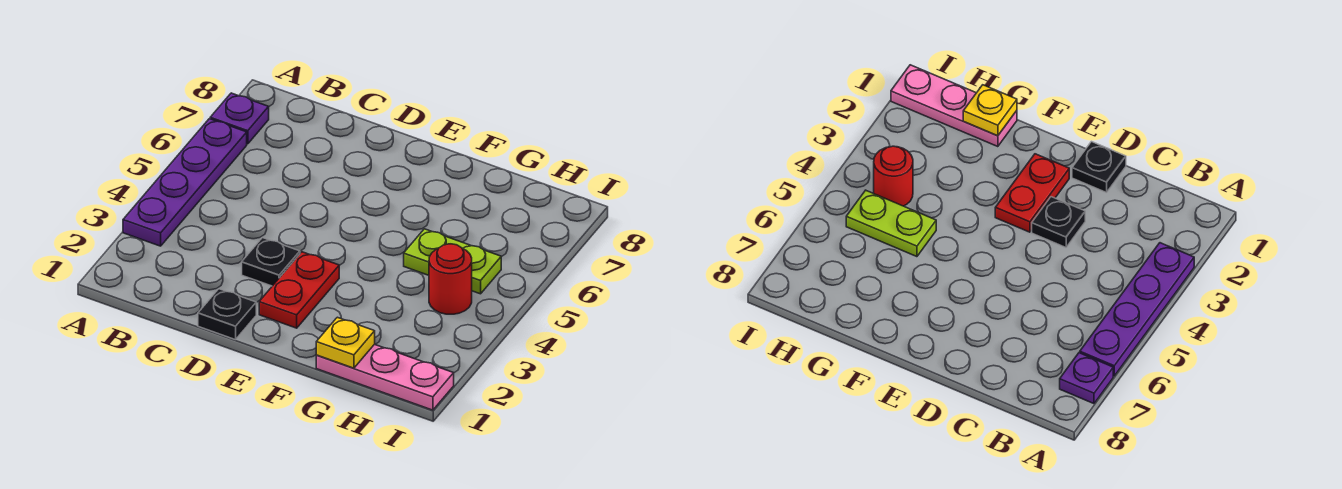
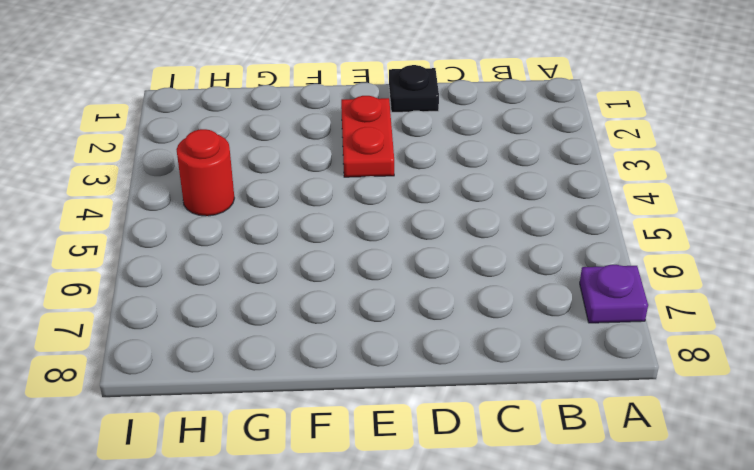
none -> purple 1x4 plate [123,119,247,246]
none -> black 1x1 plate [242,238,300,286]

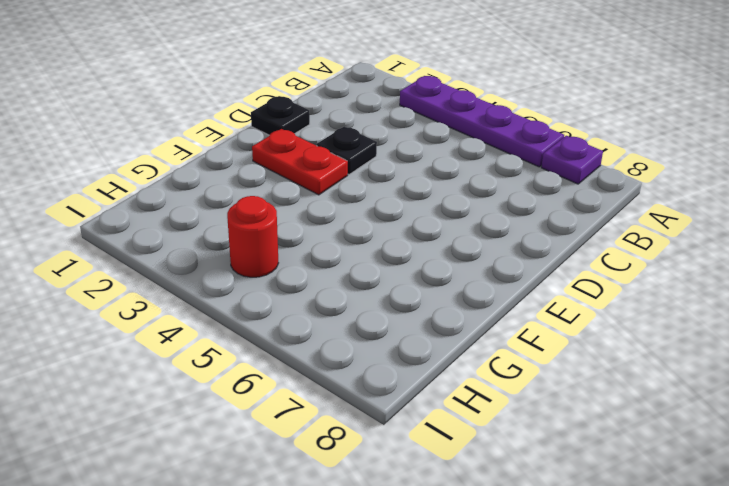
none -> pink 1x3 plate [316,344,454,410]
none -> lime 1x2 plate [404,229,501,294]

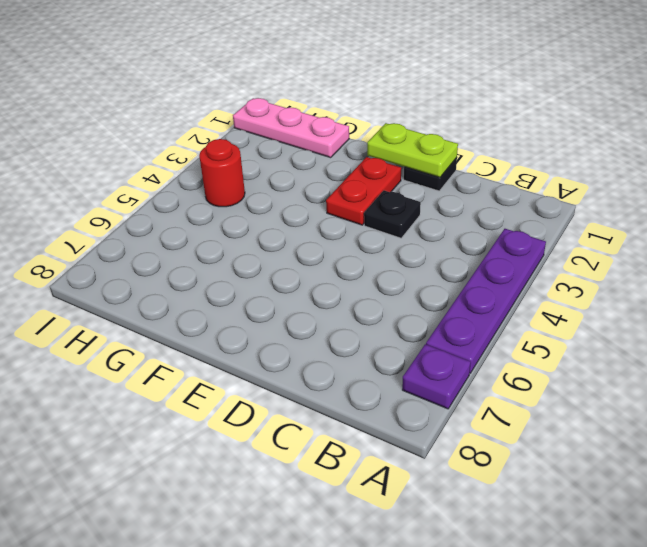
lime 1x2 plate [367,123,458,177] -> lime 1x2 plate moved to [404,229,501,294]
none -> yellow 1x1 plate [316,317,375,368]

